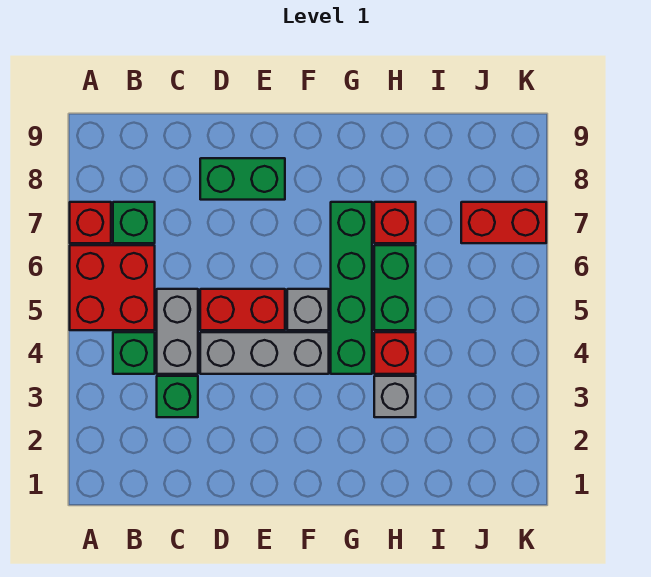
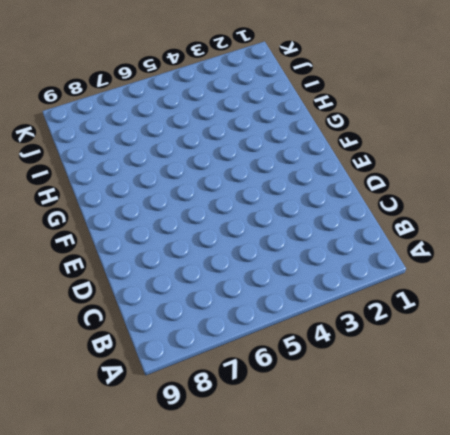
none -> red 2x2 brick [70,245,155,330]
none -> red 1x1 brick [70,202,111,243]
none -> green 1x1 brick [113,332,155,374]

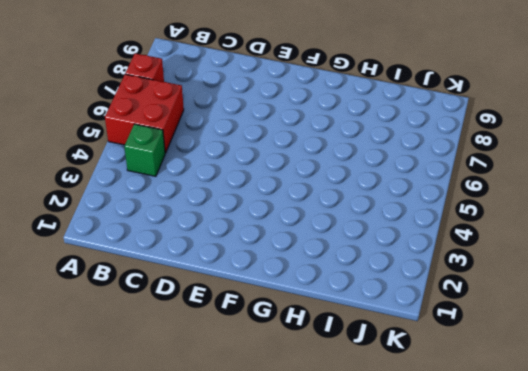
none -> green 1x1 brick [113,202,155,243]
none -> green 1x1 brick [157,376,198,417]
none -> grey 1x2 brick [157,289,198,374]

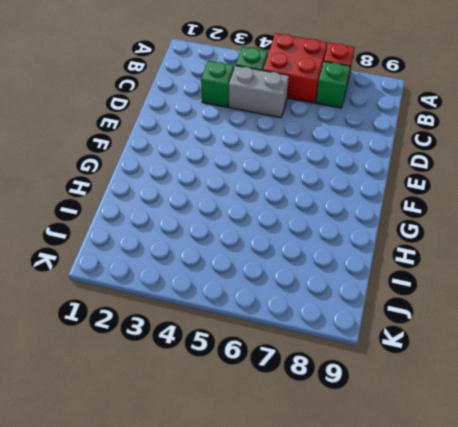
none -> grey 1x3 brick [200,332,329,374]
none -> red 1x2 brick [200,289,285,330]
none -> green 1x2 brick [200,158,285,200]

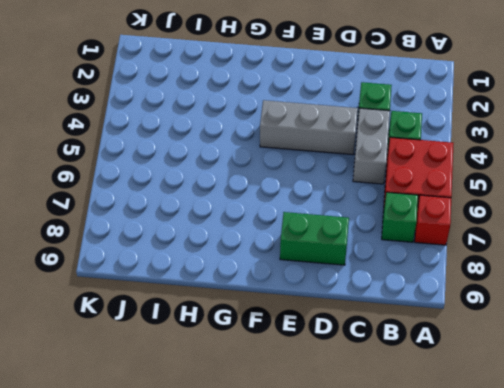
none -> red 1x2 brick [200,289,285,330]
none -> grey 1x1 brick [287,289,329,330]
none -> green 1x4 brick [331,202,372,374]

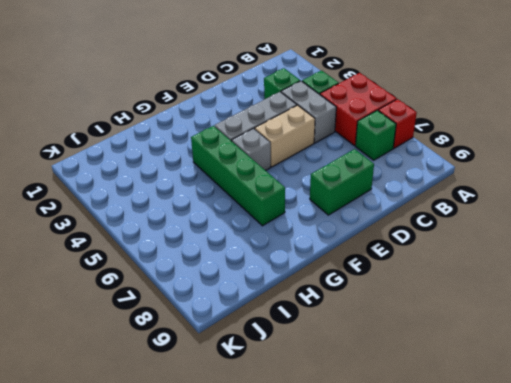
tan 1x2 brick [255,105,315,167] -> red 1x2 brick [200,289,285,330]
none -> grey 1x1 brick [374,376,416,417]
none -> red 1x1 brick [374,332,416,374]
none -> green 1x2 brick [374,245,416,330]

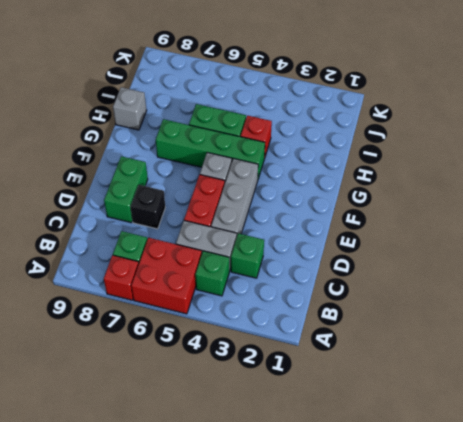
black 1x1 brick [131,185,165,229] -> none
grey 1x1 brick [113,87,147,130] -> grey 1x1 brick moved to [374,376,416,417]
none -> red 1x1 brick [374,202,416,243]
none -> red 1x2 brick [461,202,546,243]

